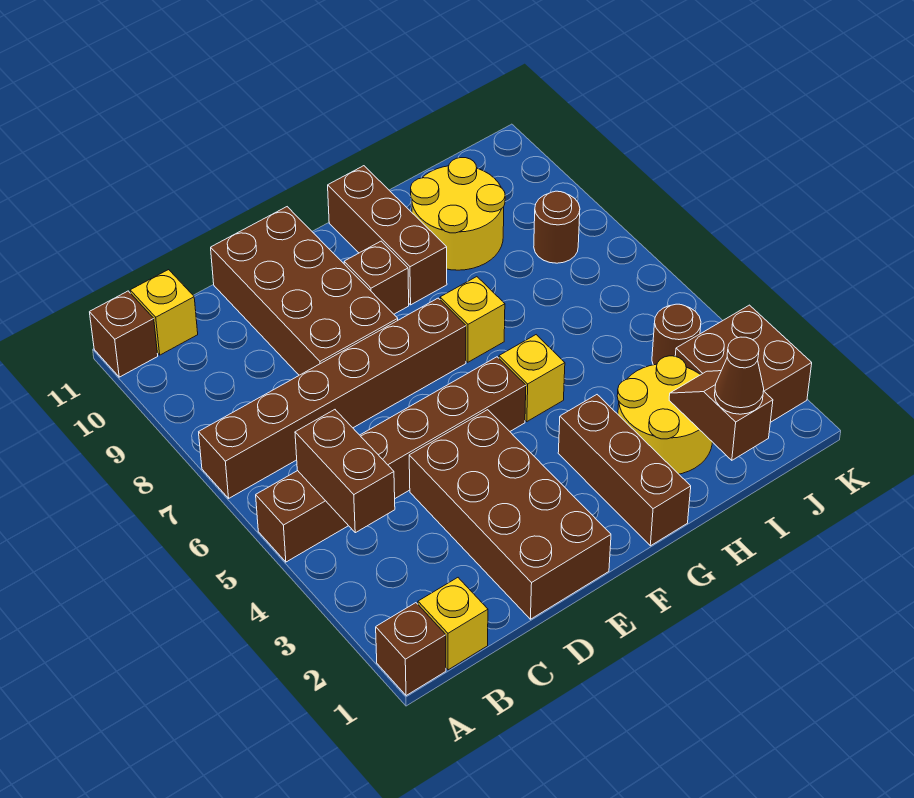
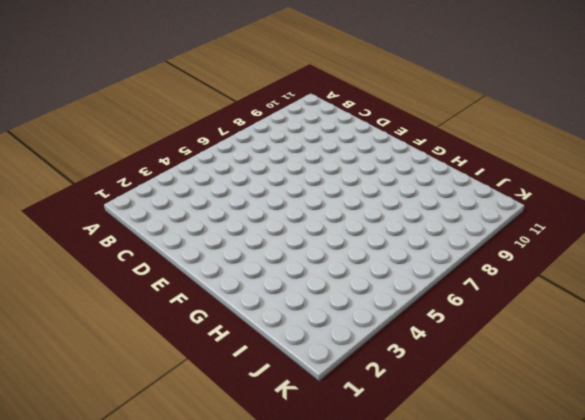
none -> brown 1x1 brick [376,603,446,696]
none -> brown 1x6 brick [256,357,526,562]
none -> brown 1x6 brick [199,298,466,498]

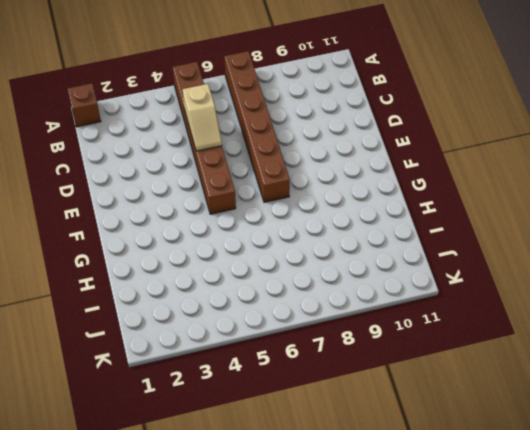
tan 1x2 slope [183,84,222,151] -> none
none -> brown 1x1 brick [90,291,158,377]
none -> yellow 1x1 brick [418,578,488,670]
none -> yellow 1x1 brick [130,270,198,355]

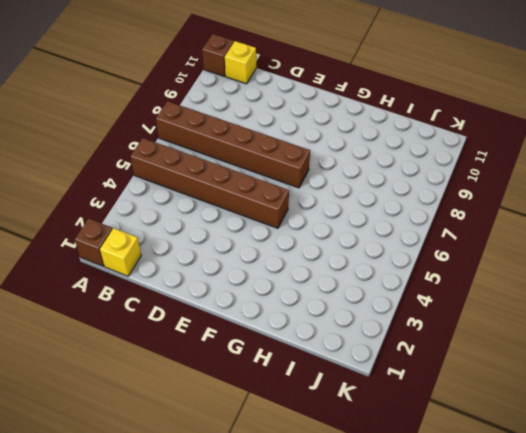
none -> brown 2x4 brick [409,410,611,619]
none -> brown 2x4 brick [211,207,398,375]
none -> brown 1x1 brick [344,241,409,314]

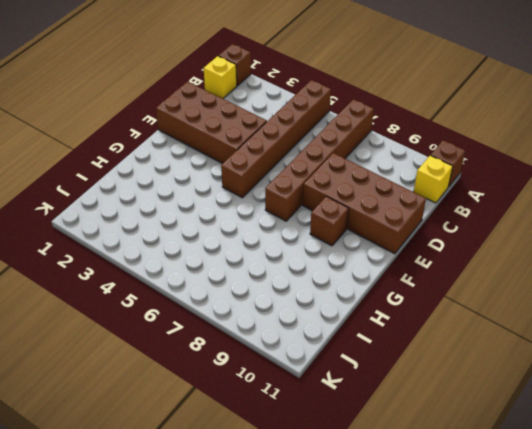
none -> brown 1x3 brick [558,395,691,546]
none -> yellow 1x1 brick [499,335,565,421]
none -> yellow 1x1 brick [440,277,505,362]

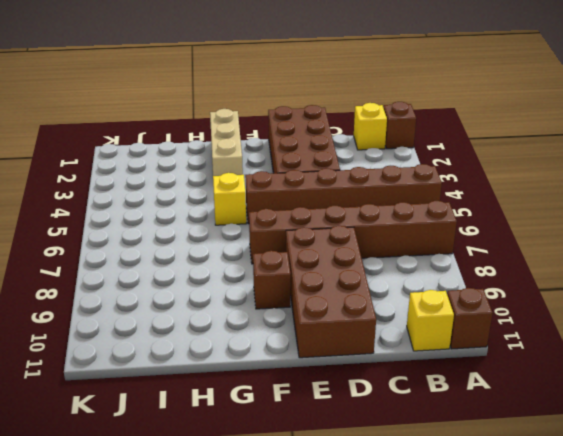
tan 1x3 brick [210,109,243,176] -> brown 1x3 brick [558,395,691,546]
none -> yellow 1x1 brick [440,277,505,362]
none -> brown 1x3 brick [328,166,447,305]
none -> yellow 2x2 round brick [617,356,712,474]

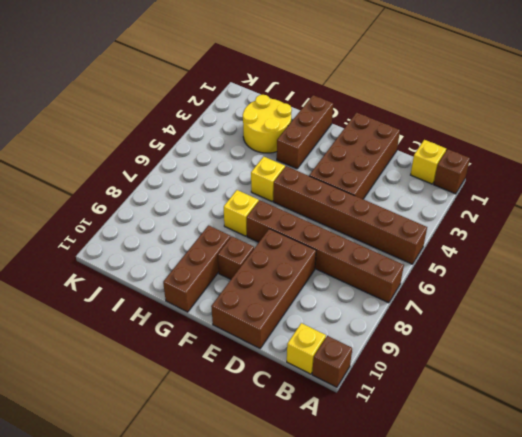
none -> yellow 2x2 round brick [411,158,505,270]
none -> brown 2x2 brick [675,305,812,422]
none -> brown 1x1 round brick [652,304,701,365]

